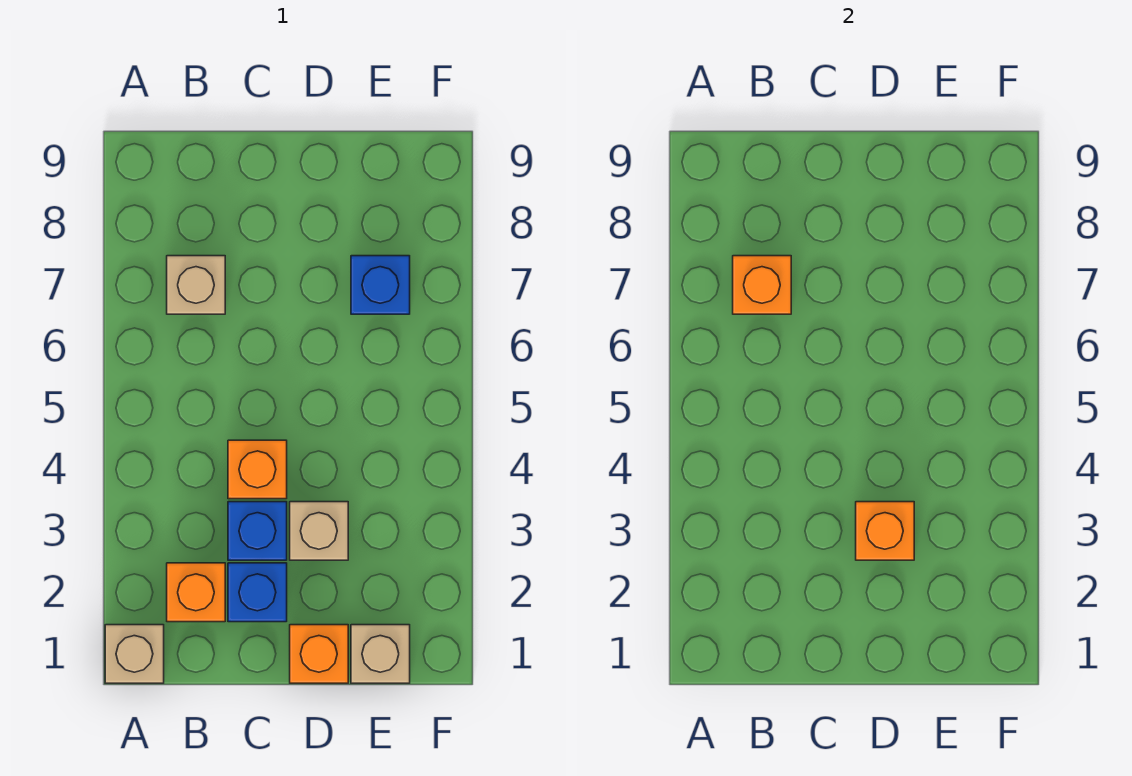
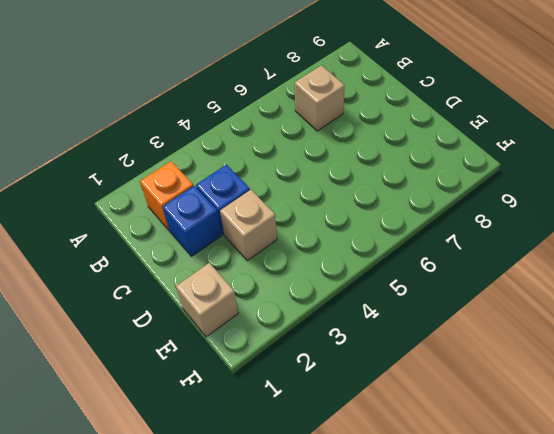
none -> tan 1x1 brick [105,625,164,683]
none -> orange 1x1 brick [228,440,287,499]
none -> orange 1x1 brick [290,625,348,683]

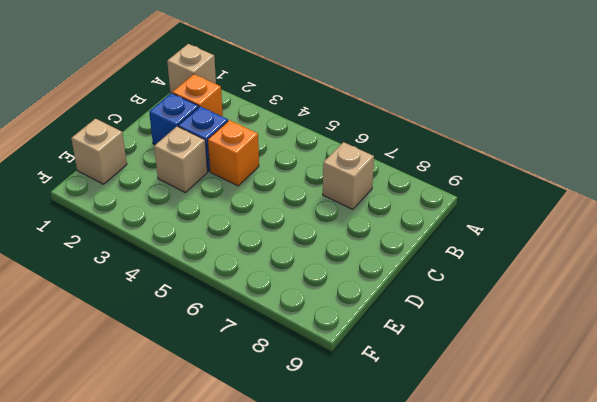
none -> orange 1x1 brick [290,625,348,683]
none -> blue 1x1 brick [351,256,410,314]
none -> orange 1x1 brick [733,256,791,314]

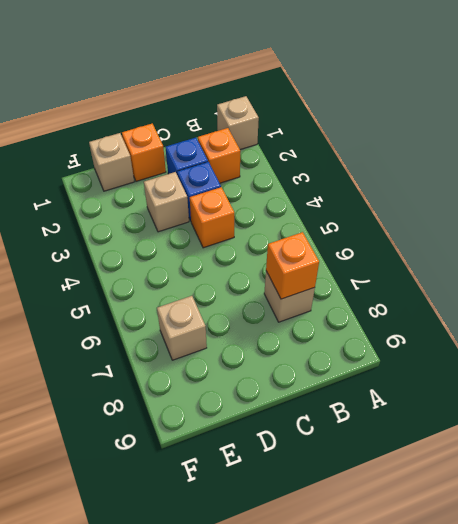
tan 1x1 brick [157,296,207,360] -> blue 1x1 brick [351,256,410,314]
none -> orange 1x1 brick [856,502,914,560]

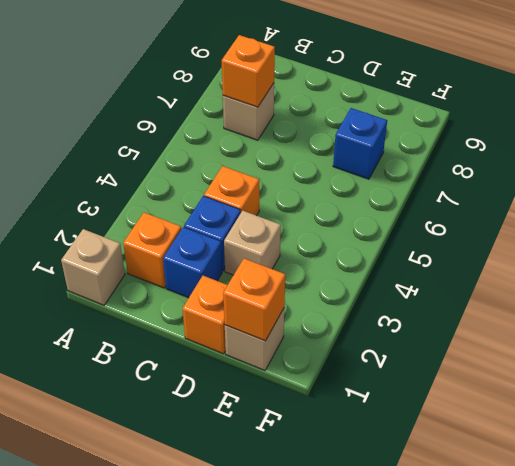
orange 1x1 brick [223,259,285,341] -> orange 1x1 brick moved to [856,502,914,560]

